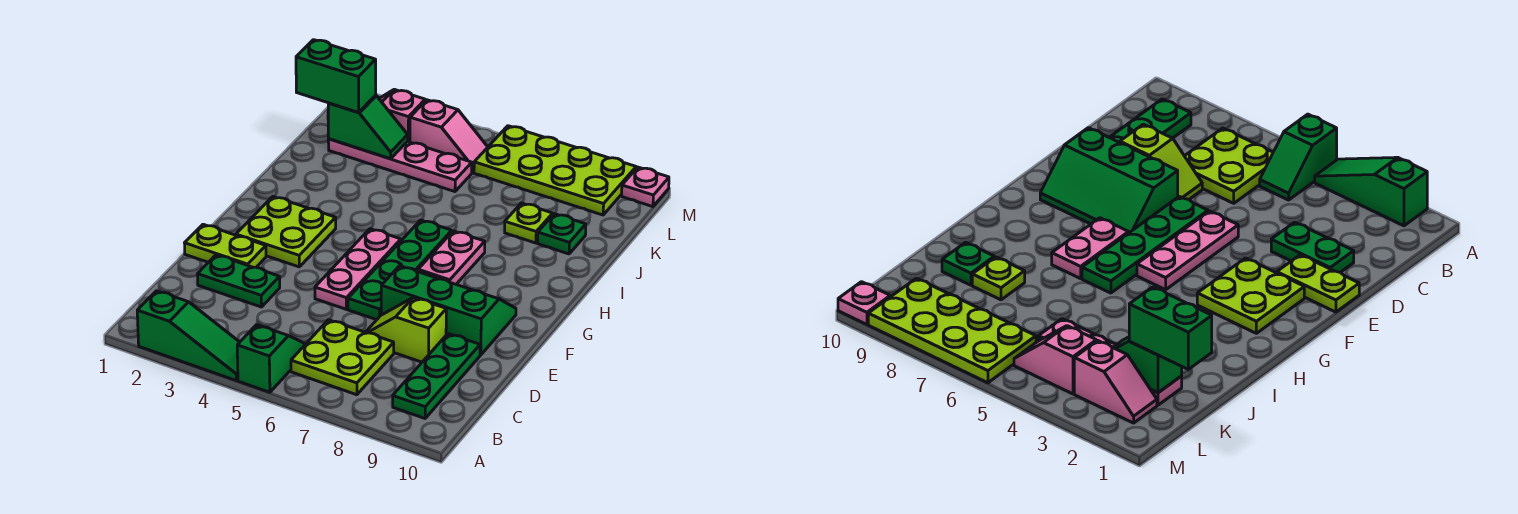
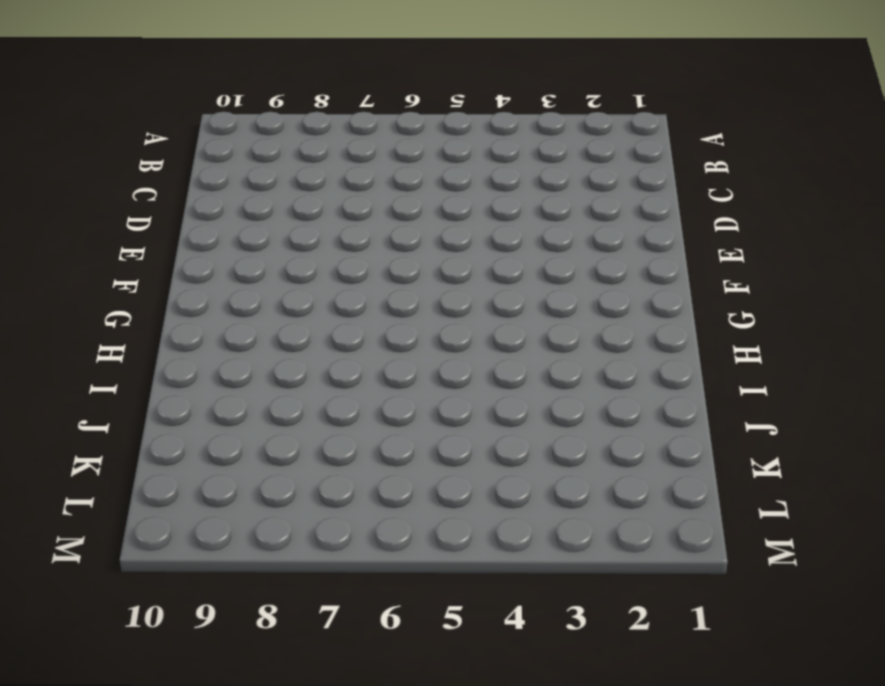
none -> green 1x3 slope [137,291,240,380]
none -> green 1x2 slope [237,325,305,392]
none -> lime 2x2 plate [291,320,394,395]

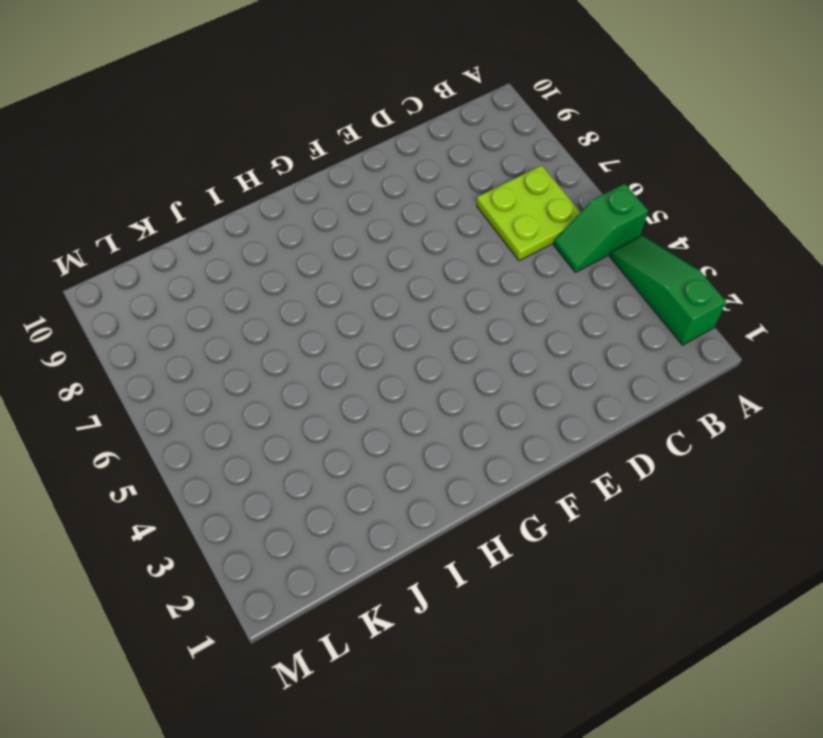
none -> green 1x3 plate [393,334,480,418]
none -> green 1x2 plate [198,255,280,307]
none -> lime 1x2 slope [366,297,446,362]

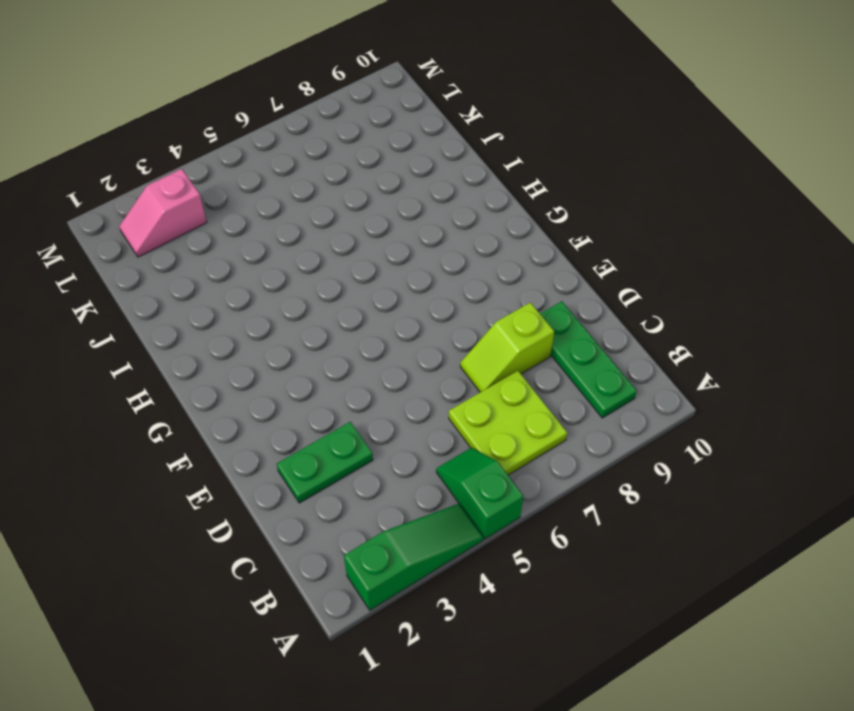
none -> lime 1x2 plate [185,224,266,267]
none -> pink 1x3 plate [315,229,401,309]
none -> green 1x4 plate [348,220,452,320]

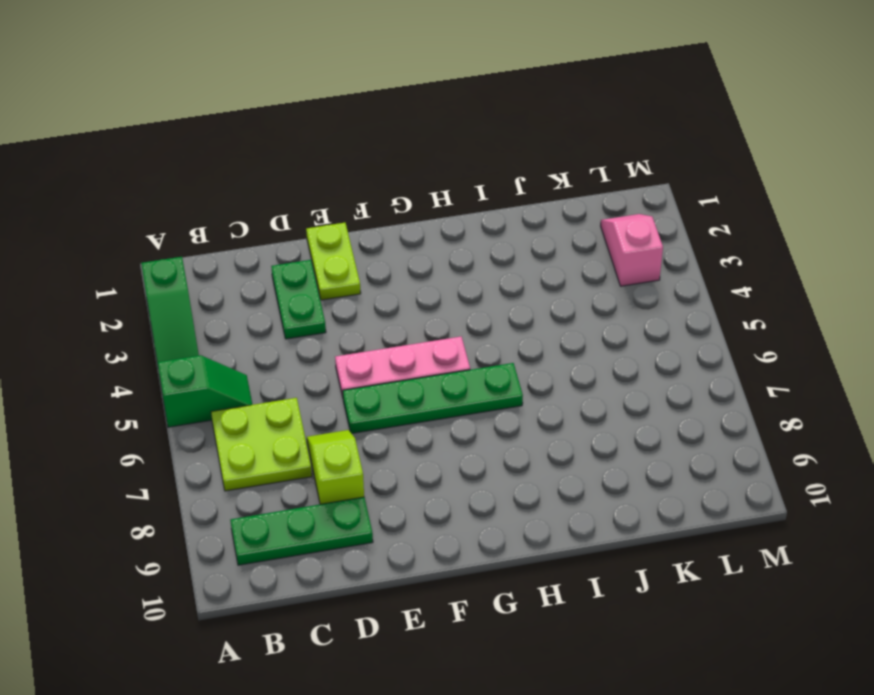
none -> green 2x3 slope [381,266,516,355]
none -> lime 2x2 plate [236,197,336,267]
none -> pink 1x2 plate [418,231,485,284]

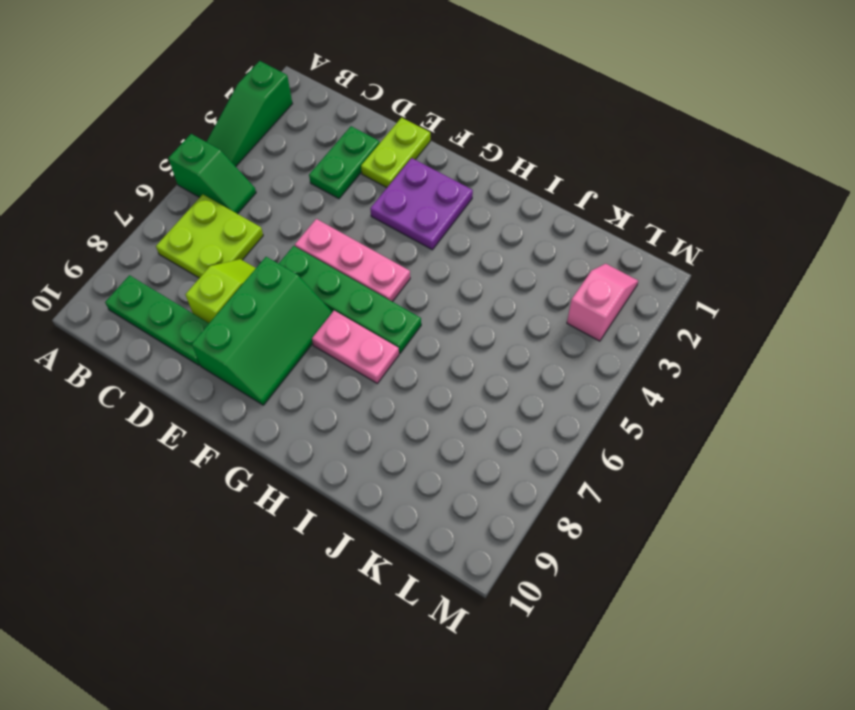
purple 2x2 plate [370,158,473,250] -> lime 2x2 plate [236,197,336,267]
none -> lime 1x1 plate [505,203,553,243]
none -> green 1x1 plate [538,214,586,254]
none -> pink 1x4 plate [328,139,472,192]

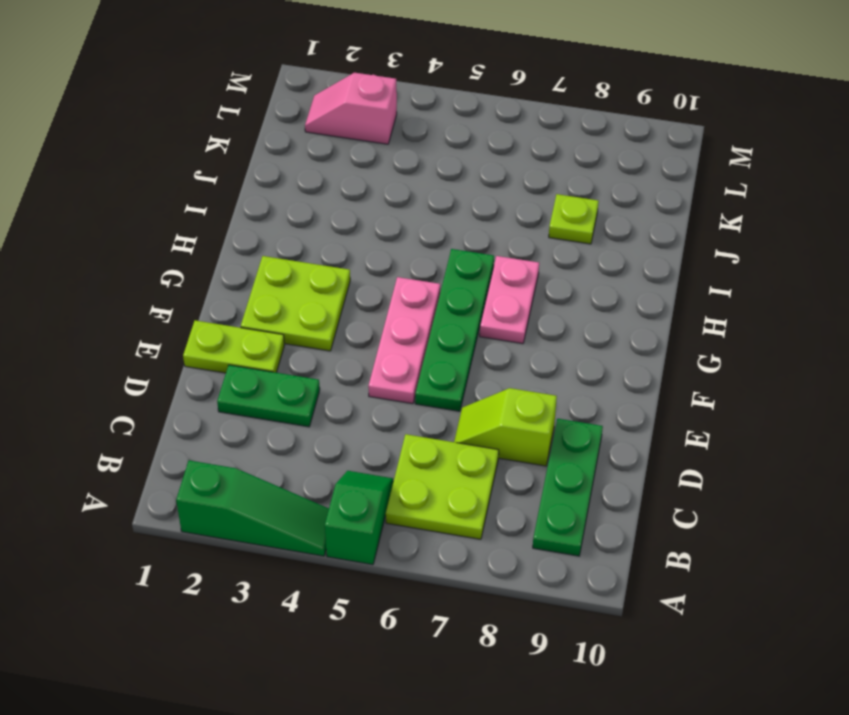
none -> green 2x3 slope [381,266,516,355]
none -> green 1x1 plate [538,214,586,254]
none -> pink 1x4 plate [328,139,472,192]

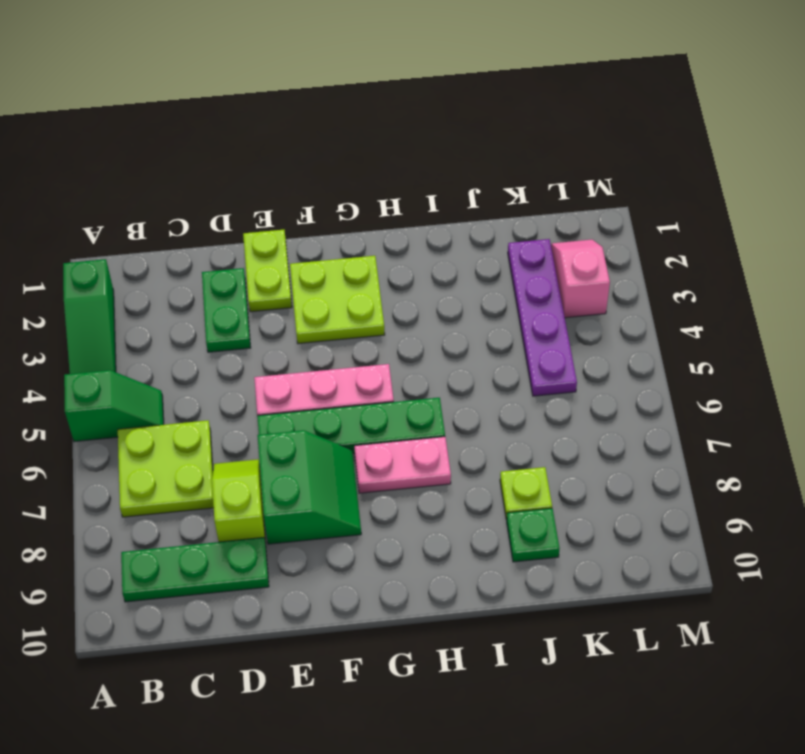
green 2x2 slope [257,430,361,544] -> green 2x3 slope [381,266,516,355]
purple 1x4 plate [508,239,577,396] -> pink 1x4 plate [328,139,472,192]
none -> pink 1x2 slope [410,100,488,173]
none -> lime 2x4 plate [474,126,636,215]
none -> pink 1x1 plate [622,167,669,207]

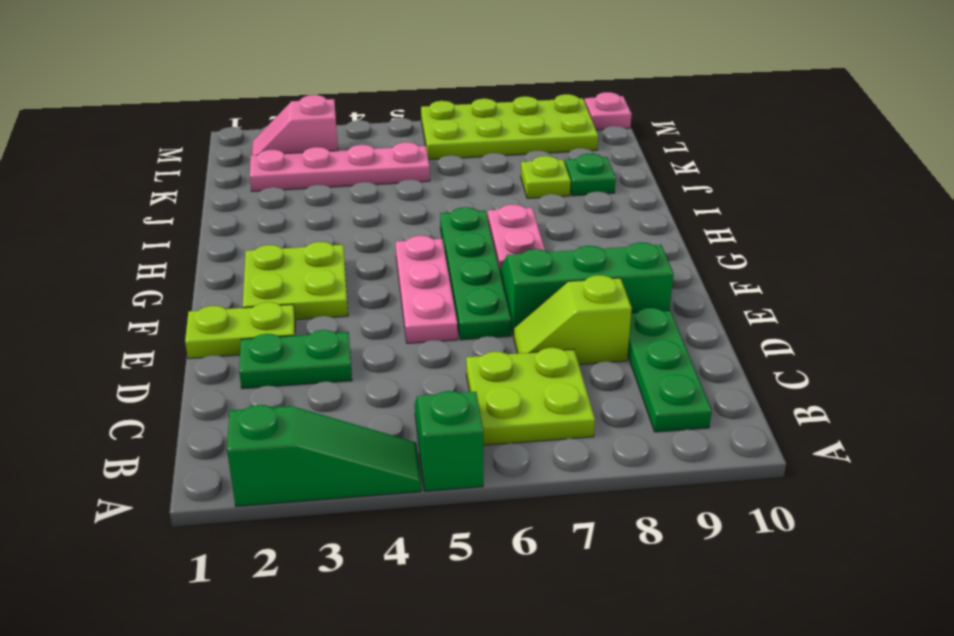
none -> pink 1x2 slope [410,100,488,173]
none -> green 1x2 slope [328,95,408,159]
none -> green 1x2 brick [296,40,376,112]

